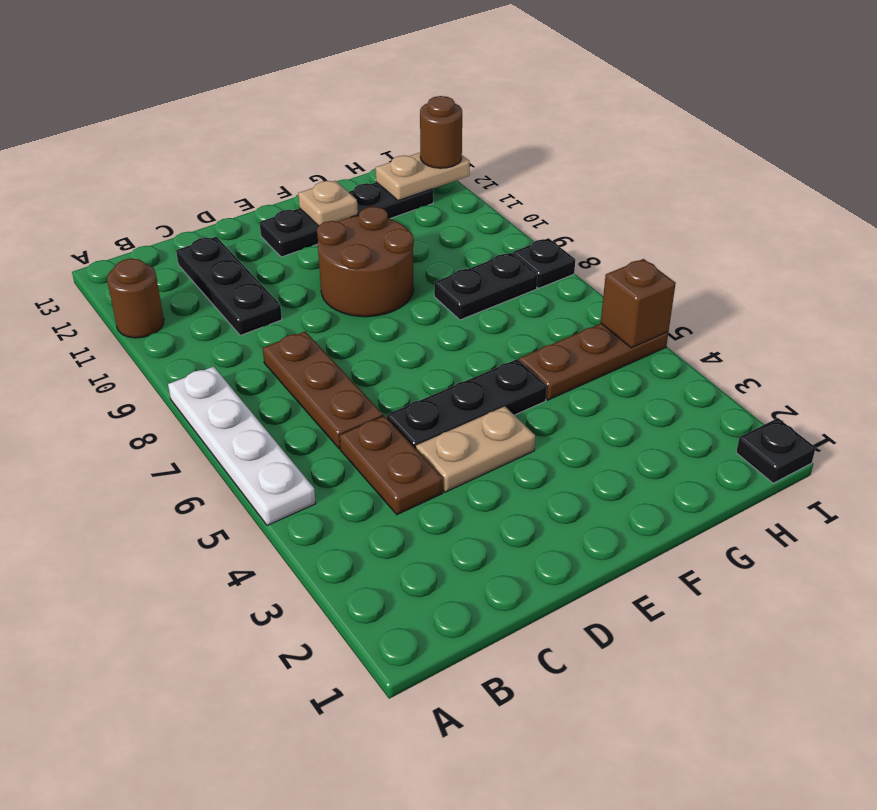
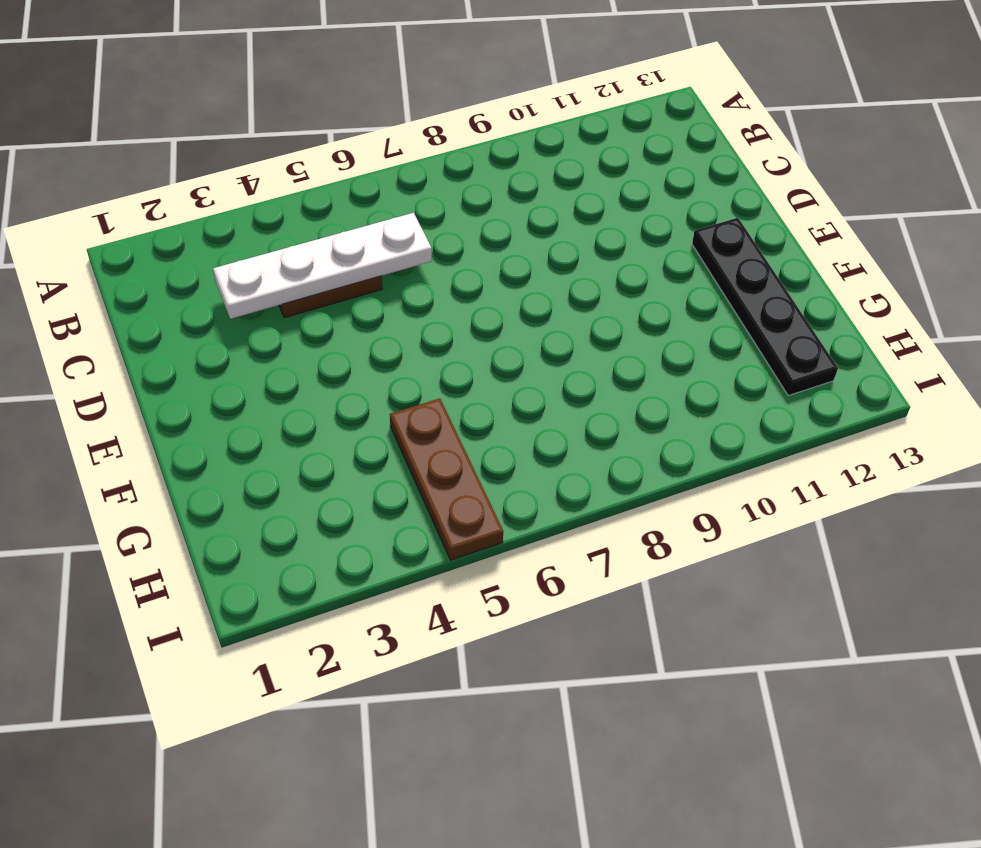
white 1x4 plate [213,213,432,319] -> white 1x4 plate moved to [168,367,316,525]
none -> brown 1x1 round brick [107,258,164,338]
none -> brown 1x3 plate [263,331,383,449]
none -> black 1x3 plate [176,237,282,336]

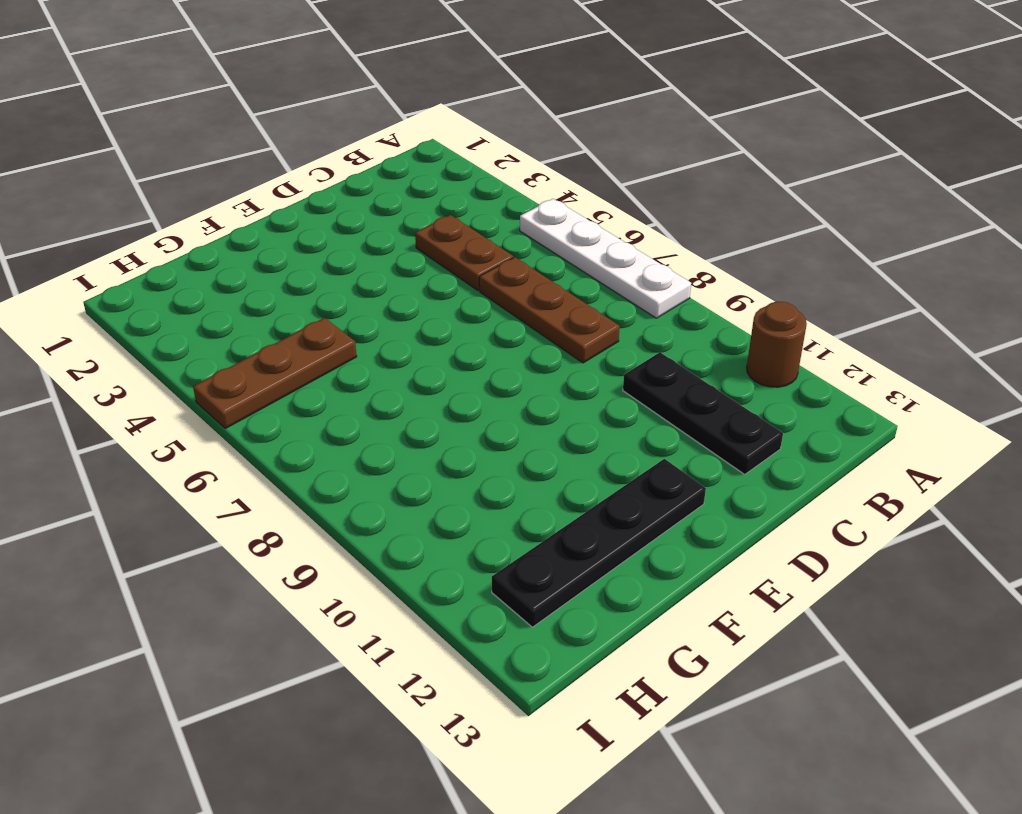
none -> tan 1x2 plate [416,406,535,492]
none -> black 1x3 plate [387,359,547,449]
none -> brown 2x2 round brick [317,207,414,317]

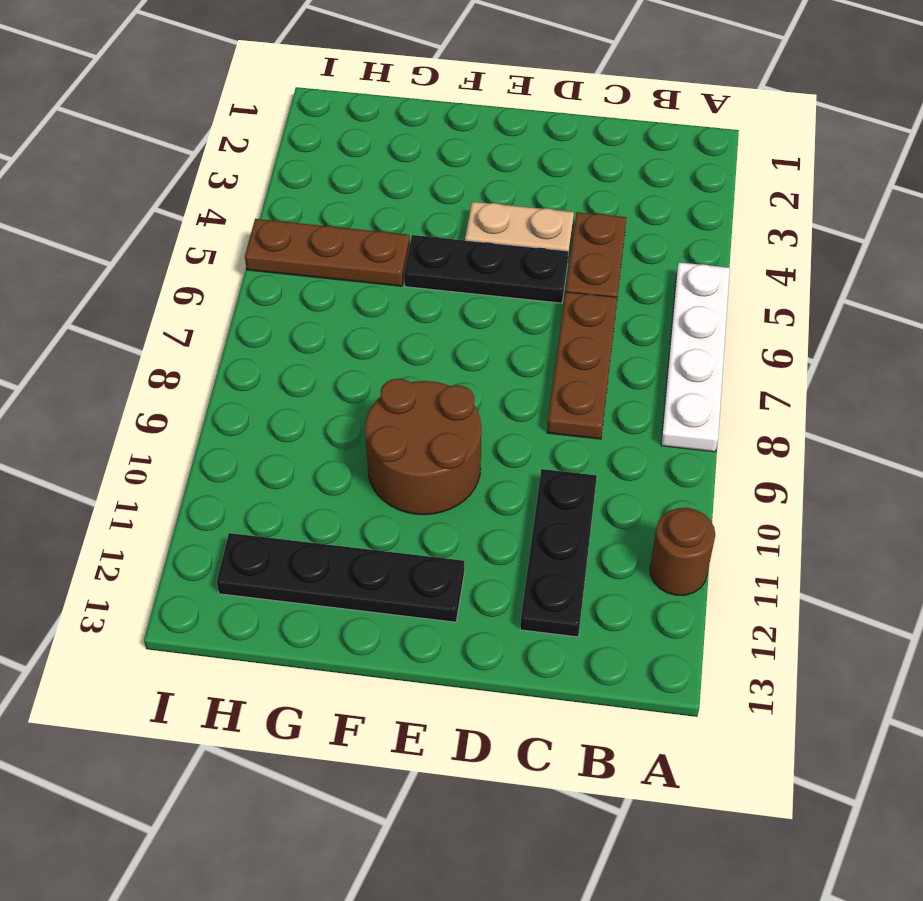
none -> black 1x2 plate [434,253,538,320]
none -> black 1x1 plate [736,418,816,483]
none -> black 1x1 plate [513,238,575,288]

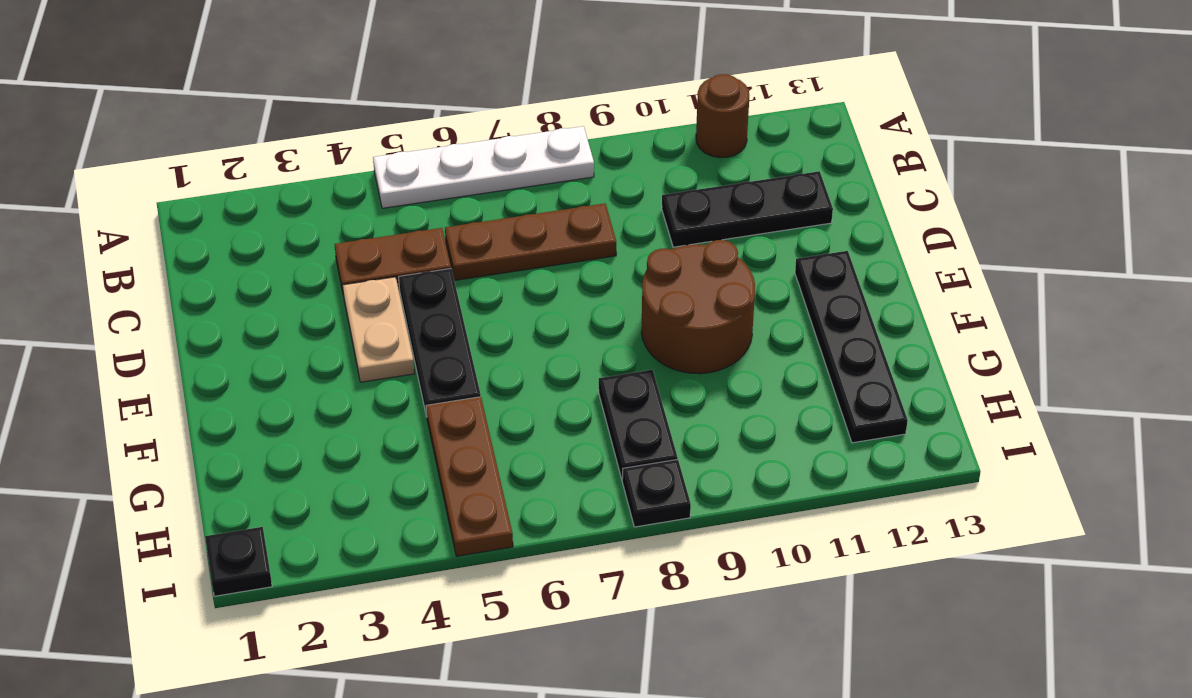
none -> tan 1x1 plate [298,181,358,226]
none -> tan 1x2 plate [376,153,470,200]
none -> brown 1x1 brick [601,259,676,348]

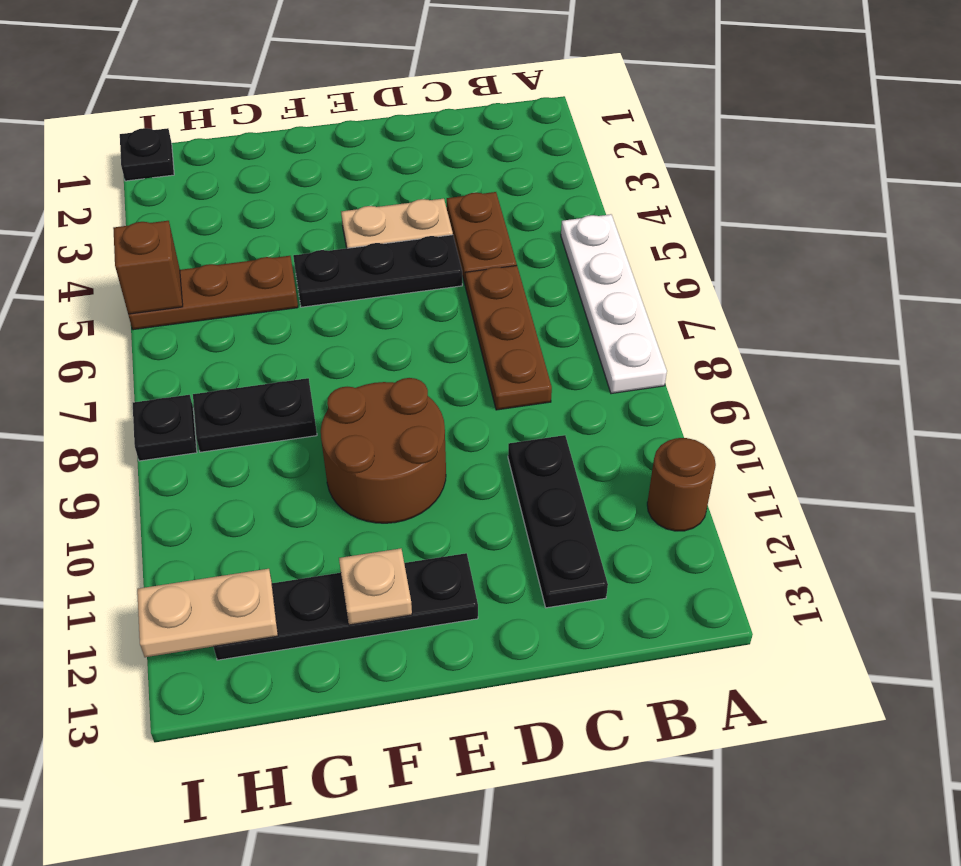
none -> brown 1x1 round brick [420,96,462,168]

